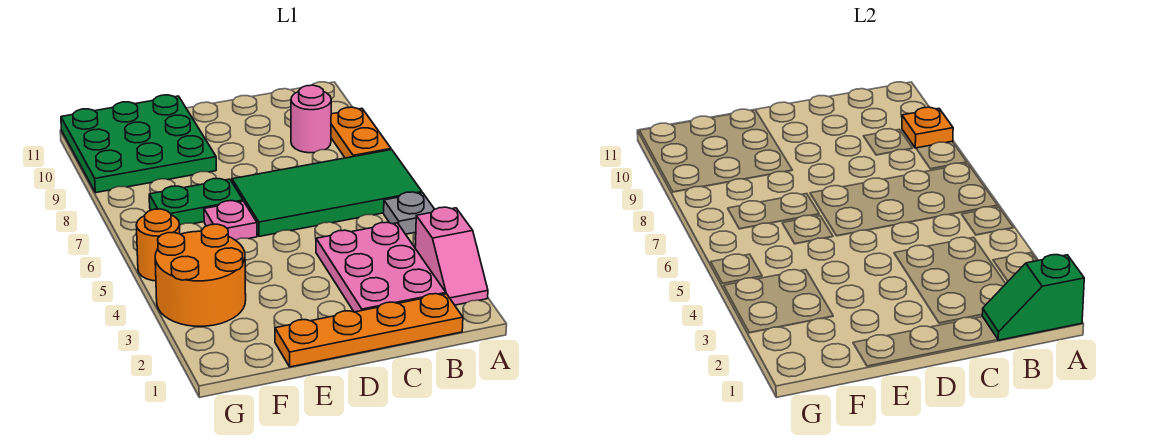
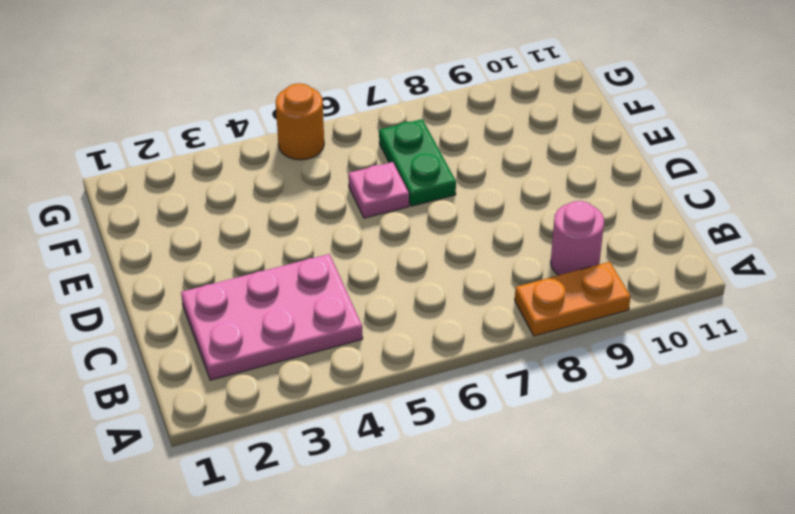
none -> pink 1x2 slope [415,207,488,305]
none -> grey 1x1 plate [384,192,435,234]
none -> green 2x4 tile [232,150,422,236]

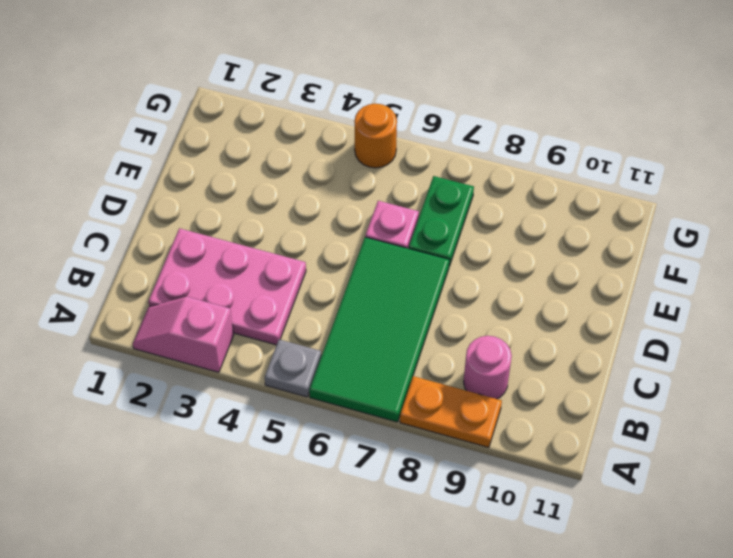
none -> orange 1x4 plate [275,294,463,367]
none -> green 3x3 plate [61,95,216,193]
none -> orange 2x2 round brick [155,224,246,326]

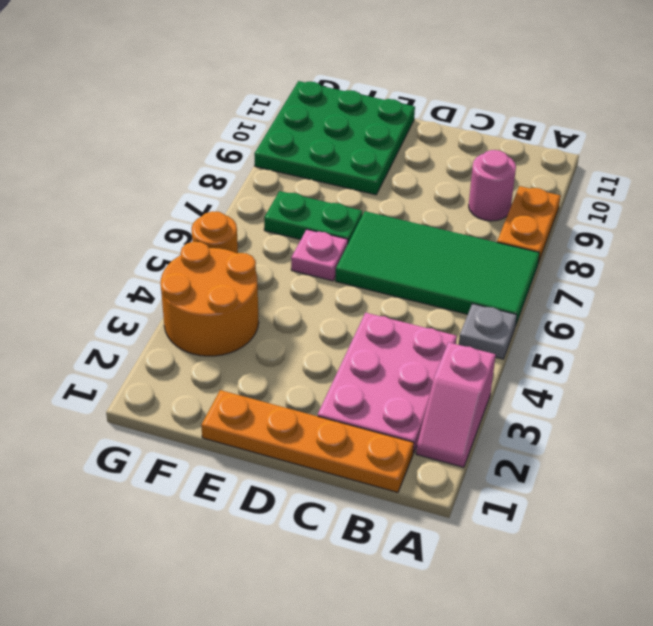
none -> green 1x2 slope [982,255,1084,340]
none -> orange 1x1 plate [902,107,953,148]

